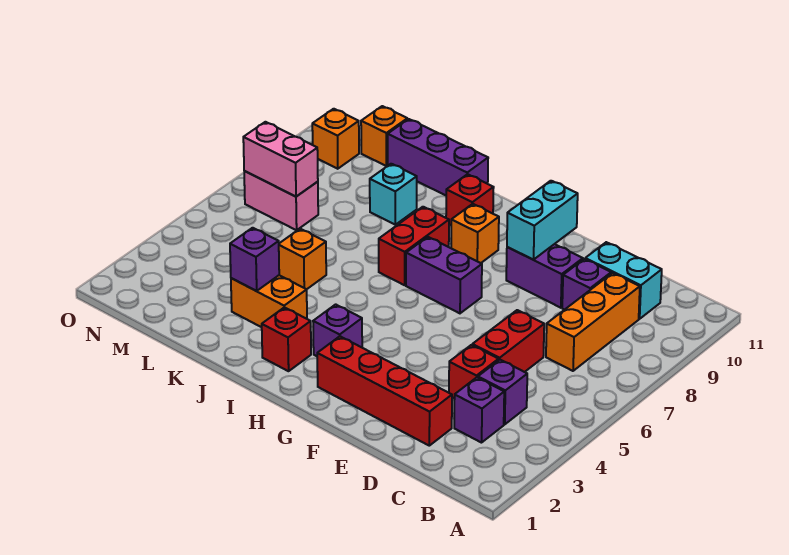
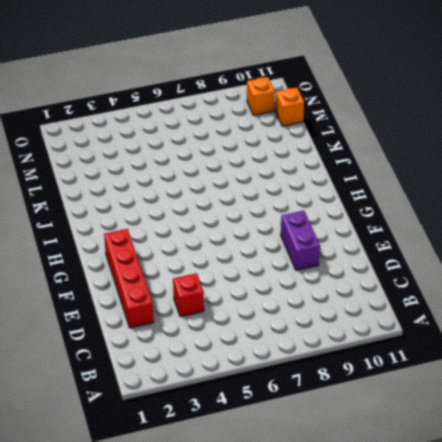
none -> purple 1x1 brick [454,377,504,443]
none -> purple 1x1 brick [478,360,527,424]
none -> orange 1x3 brick [546,273,640,371]

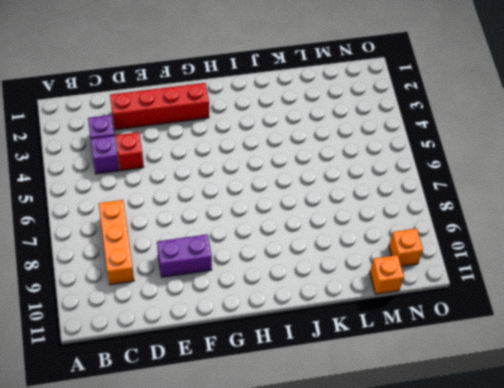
none -> cyan 1x2 brick [585,242,662,319]
none -> red 1x2 brick [472,310,544,372]
none -> purple 1x1 brick [562,259,611,310]

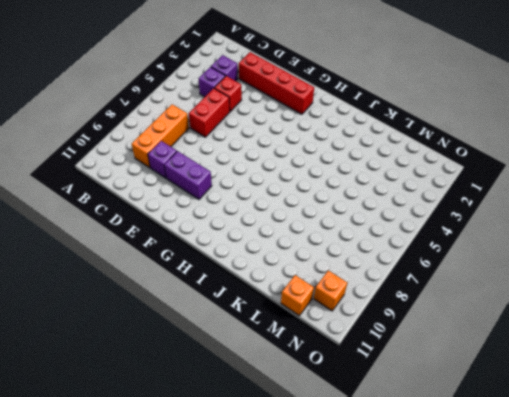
none -> cyan 1x2 brick [585,242,662,319]
none -> purple 1x2 brick [406,237,482,313]
none -> purple 1x1 brick [313,304,362,356]

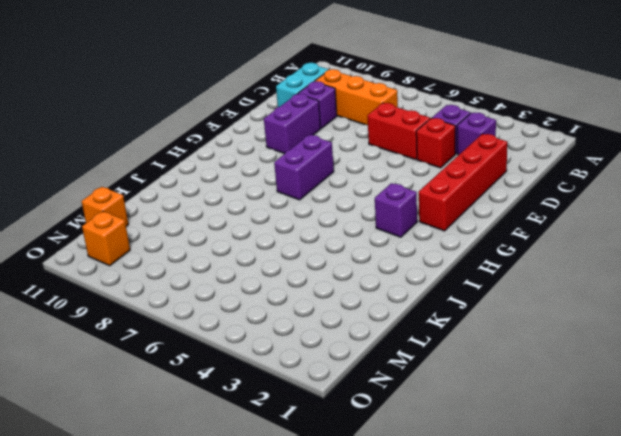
none -> orange 1x1 brick [451,204,499,263]
none -> red 1x1 brick [262,307,311,371]
none -> red 1x2 brick [379,207,449,285]

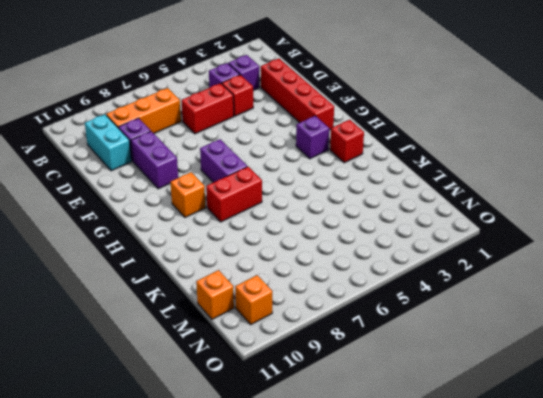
none -> red 1x1 brick [446,174,494,225]
none -> orange 1x2 brick [231,275,307,327]
none -> purple 1x3 brick [388,119,488,195]

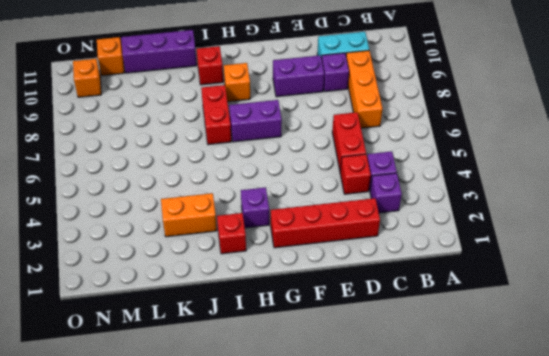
none -> orange 1x1 brick [279,229,326,289]
none -> cyan 1x1 brick [370,164,417,225]
none -> pink 1x2 brick [244,171,318,230]

